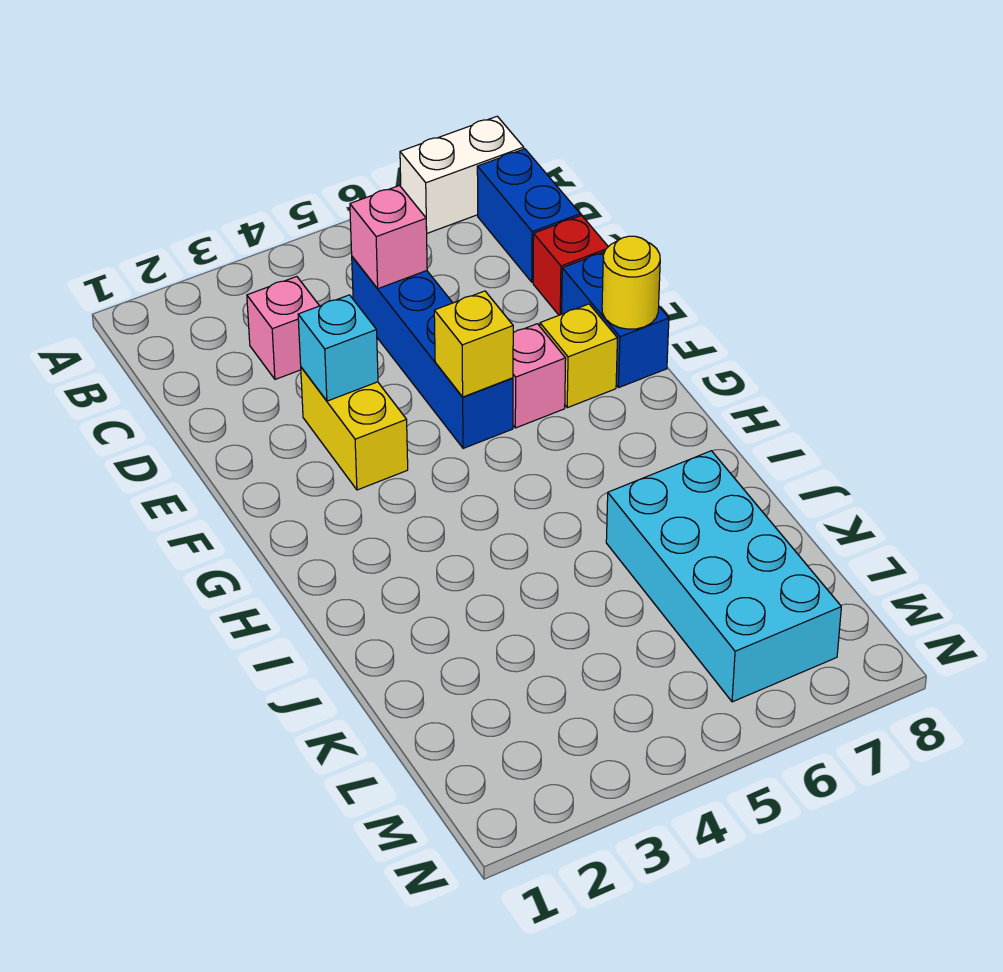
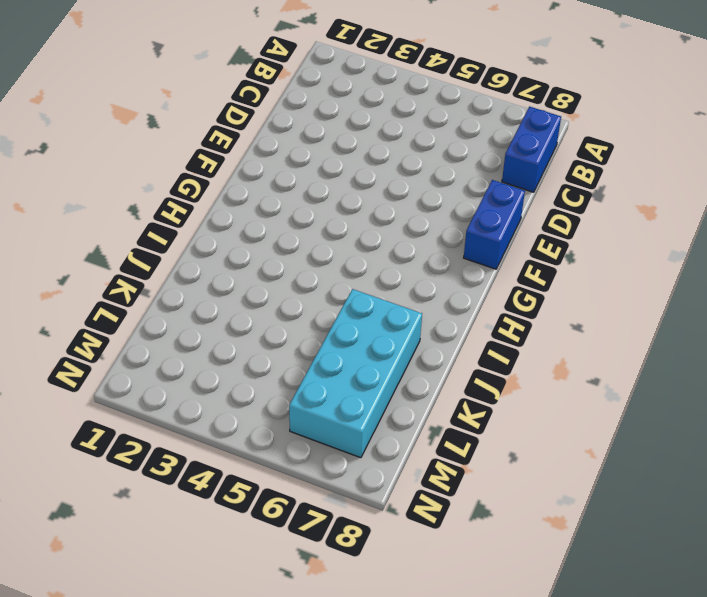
none -> white 1x2 brick [400,116,524,233]
none -> pink 1x1 brick [247,277,319,379]
none -> blue 1x4 brick [352,257,513,448]

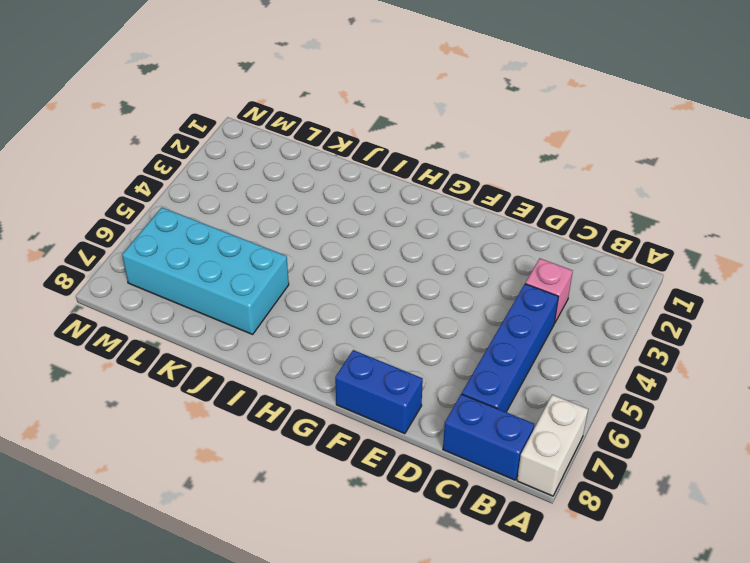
blue 1x4 brick [462,284,558,412] -> blue 1x4 brick turned to [352,257,513,448]
none -> red 1x1 brick [533,216,608,315]
none -> yellow 1x2 brick [301,367,408,490]
none -> pink 1x1 brick [513,324,566,428]

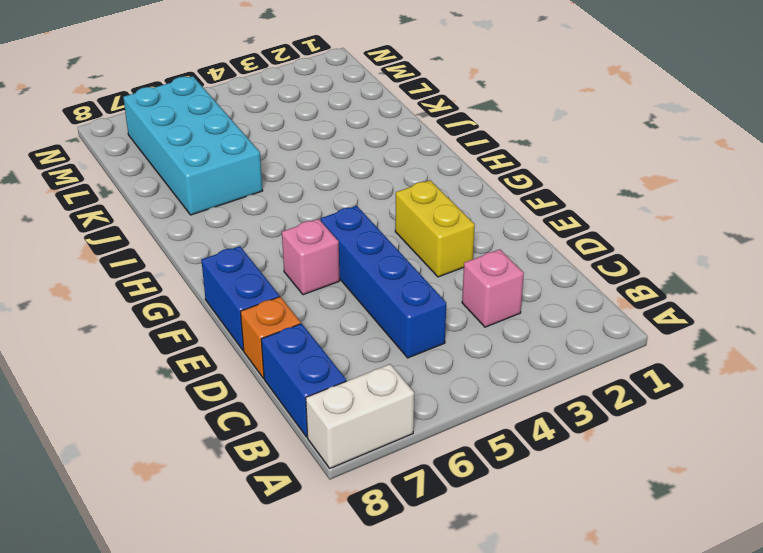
orange 1x1 brick [241,297,301,378] -> red 1x1 brick [533,216,608,315]
none -> yellow 1x1 brick [540,304,617,408]
none -> pink 1x1 brick [350,186,427,289]
none -> cyan 1x1 brick [298,295,378,401]

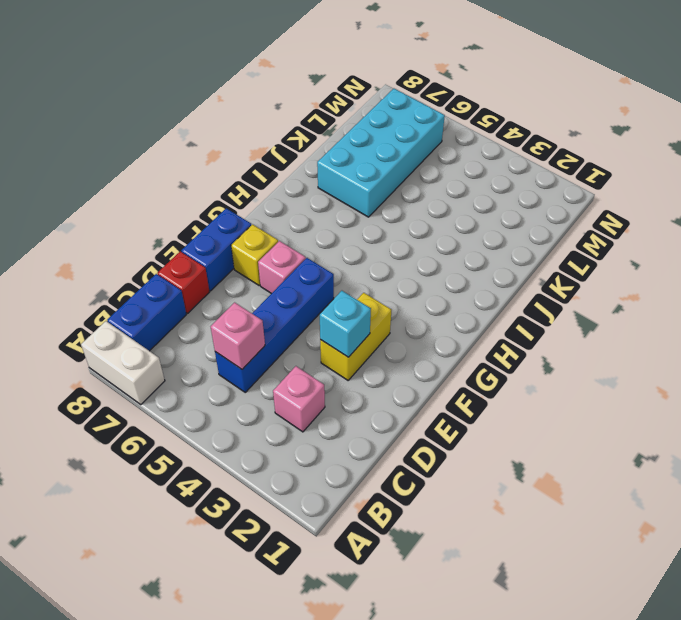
none -> yellow 1x1 brick [434,291,513,397]
none -> yellow 1x1 round brick [602,236,660,329]

